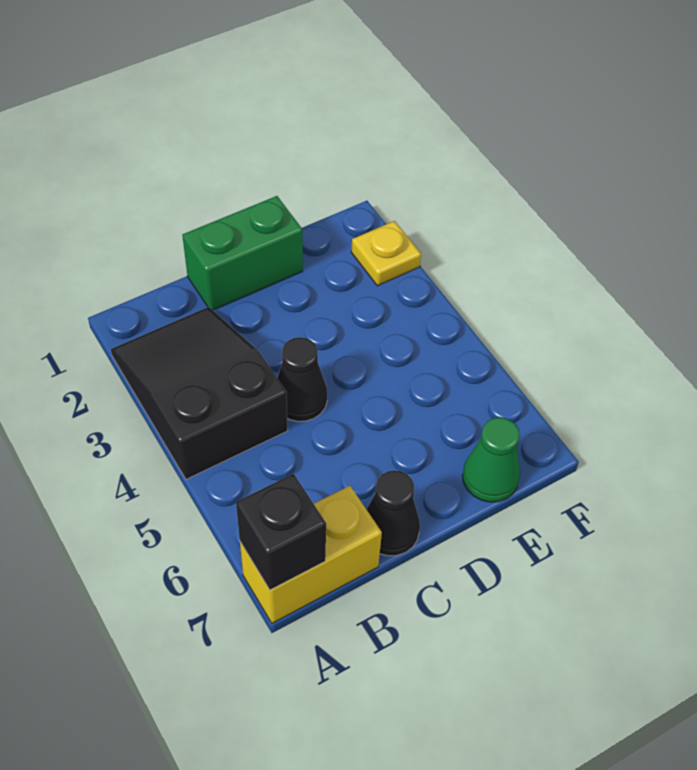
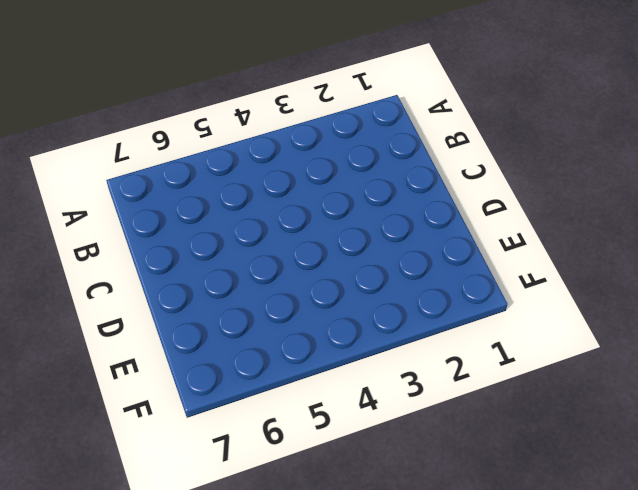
none -> black 2x3 slope [111,307,288,479]
none -> yellow 1x2 brick [240,486,382,623]

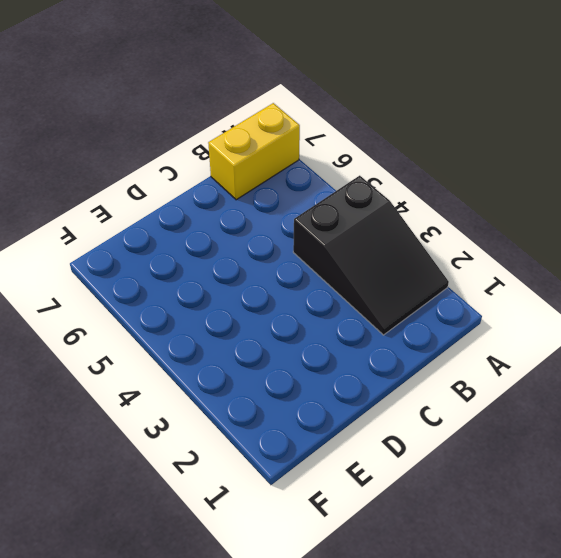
none -> green 1x2 brick [182,196,303,310]
none -> black 1x1 cone [277,337,327,421]

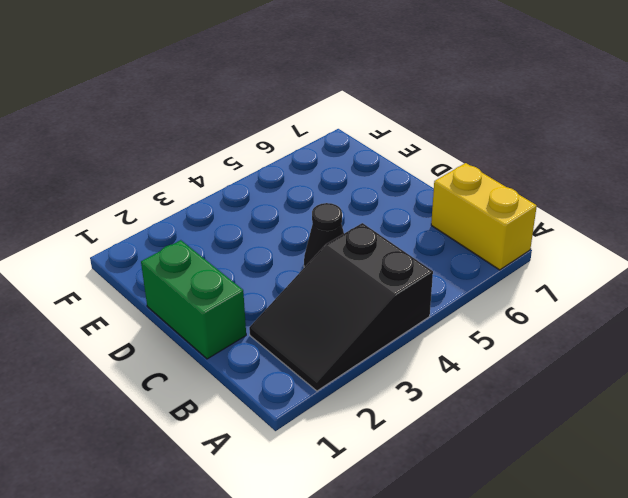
none -> black 1x1 cone [366,470,420,556]
none -> green 1x1 cone [462,417,520,502]

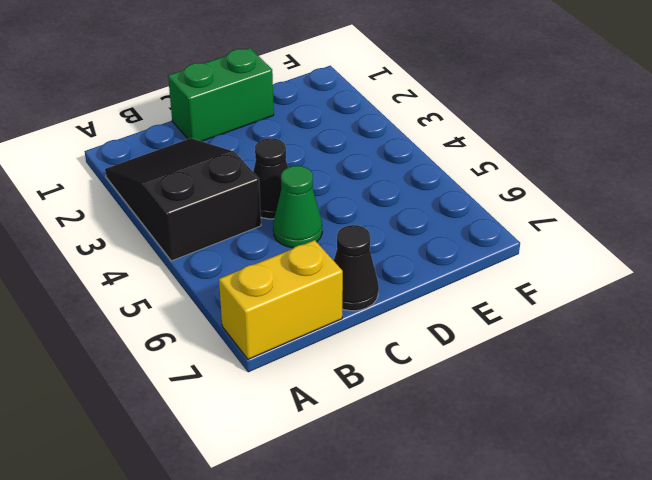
green 1x1 cone [273,166,322,248] -> green 1x1 cone moved to [462,417,520,502]
none -> yellow 1x1 plate [351,221,421,286]
none -> black 1x1 brick [236,474,326,590]

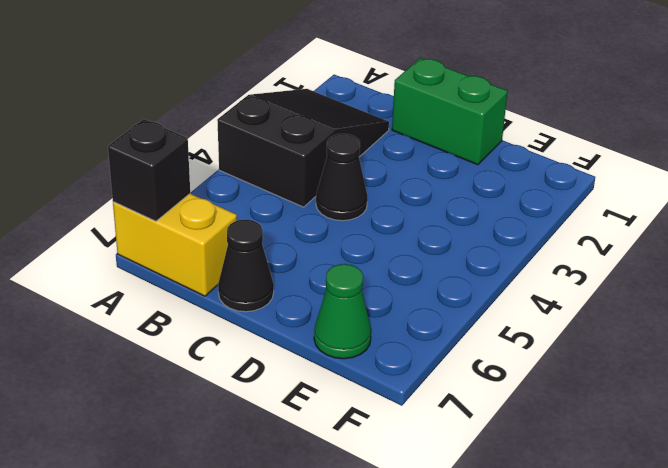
none -> yellow 1x1 plate [351,221,421,286]

